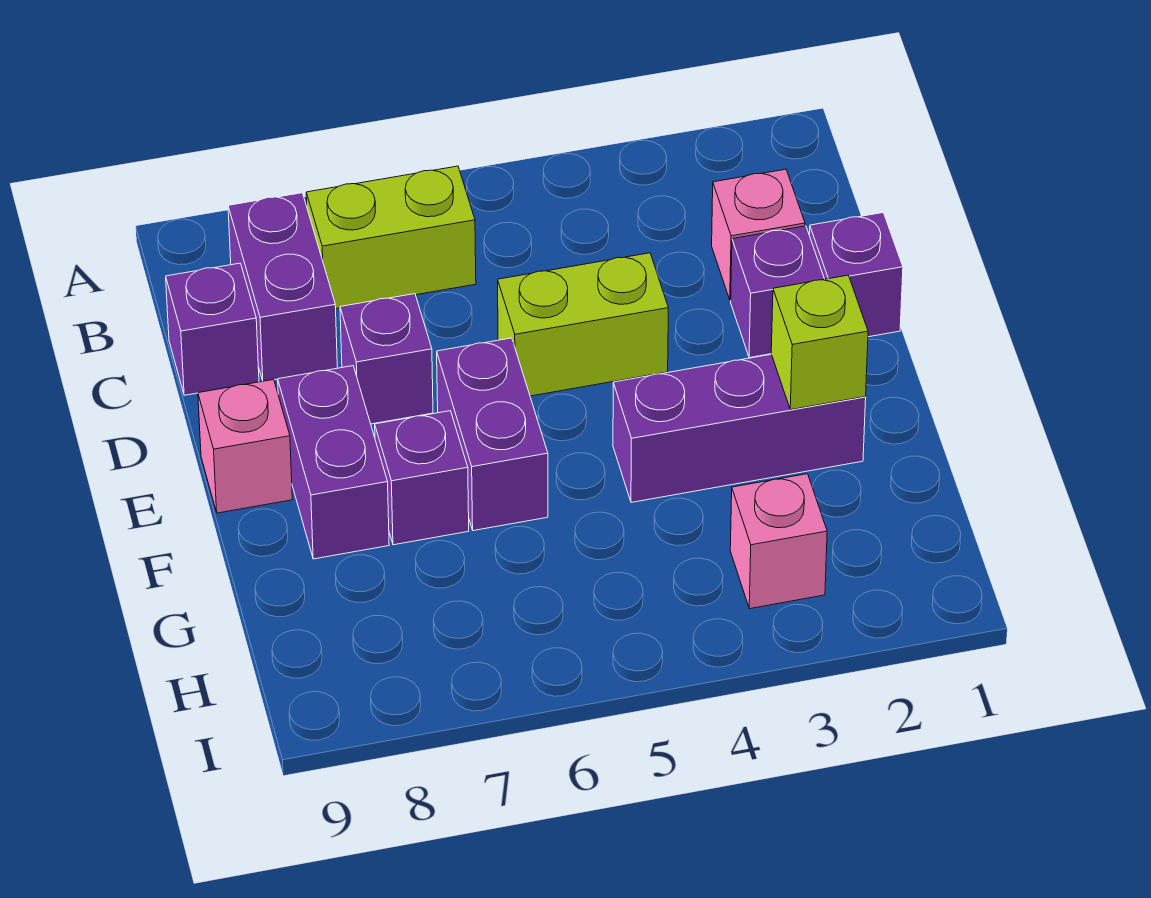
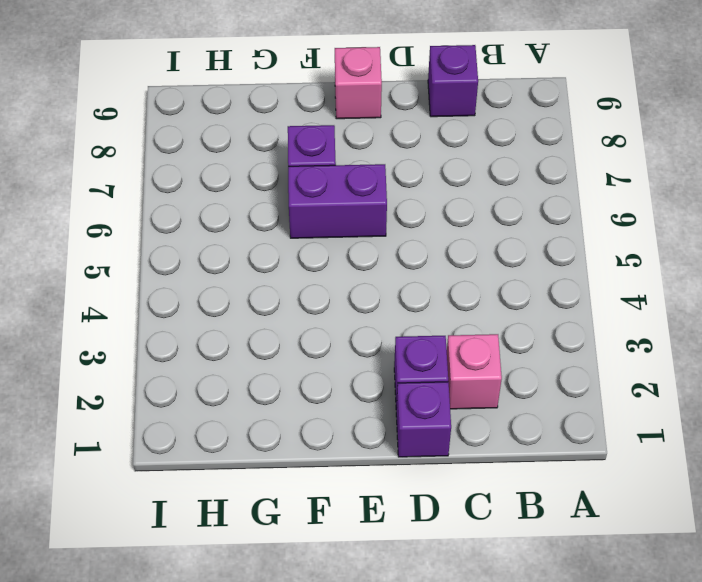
none -> lime 1x2 brick [306,166,476,309]
none -> purple 1x2 brick [228,193,337,381]
none -> lime 1x2 brick [498,253,668,396]

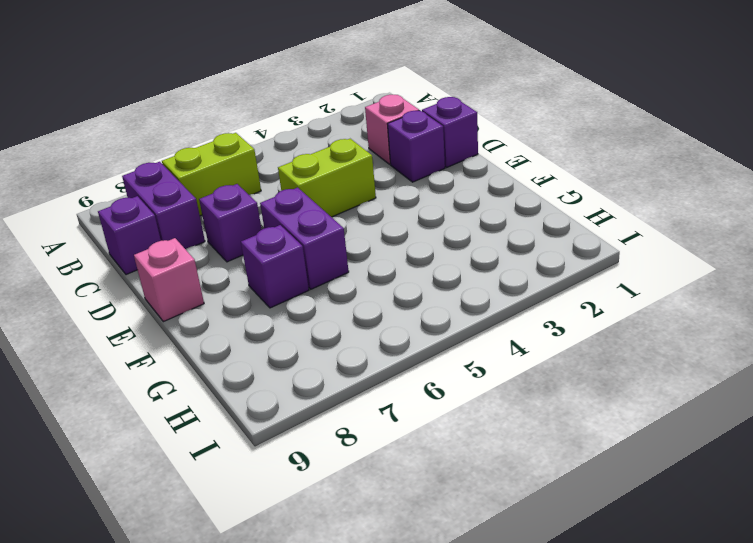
none -> purple 1x2 brick [278,366,389,559]
none -> purple 1x3 brick [613,354,866,502]
none -> pink 1x1 brick [730,474,827,609]

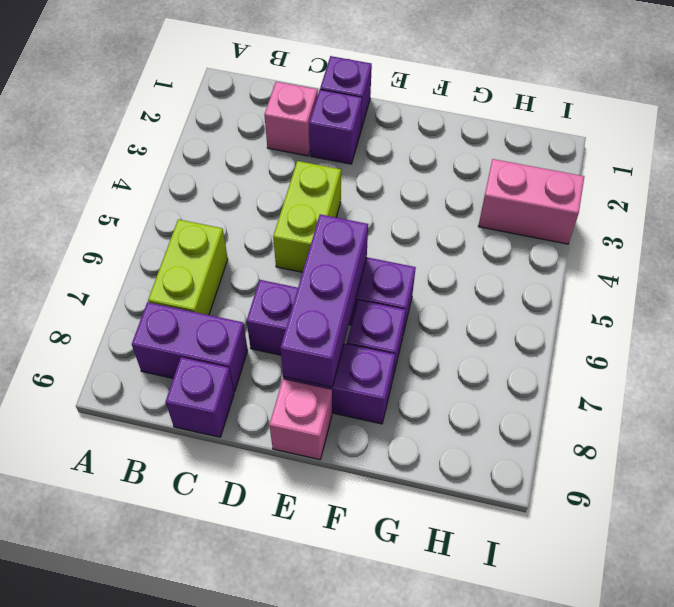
purple 1x3 brick [280,214,368,387] -> purple 1x3 brick moved to [613,354,866,502]
pink 1x2 brick [479,159,584,244] -> pink 1x1 brick [730,474,827,609]
none -> lime 1x1 brick [771,275,868,410]

